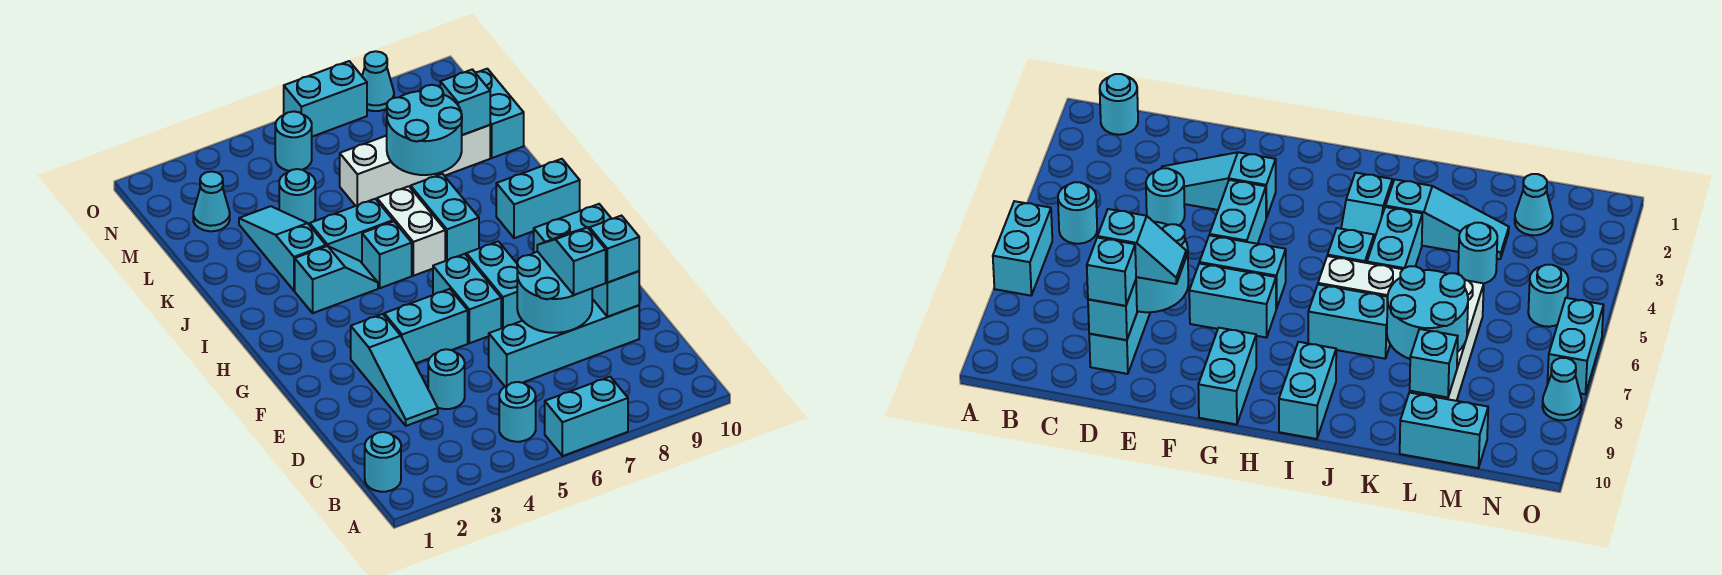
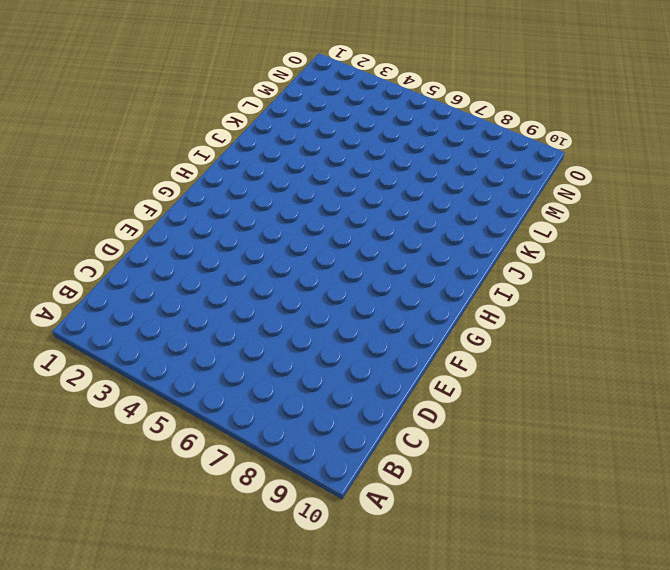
none -> cyan 1x2 brick [545,377,628,456]
none -> cyan 1x1 round brick [365,432,401,492]
none -> cyan 1x1 round brick [499,382,536,442]
none -> cyan 1x3 slope [351,314,438,426]

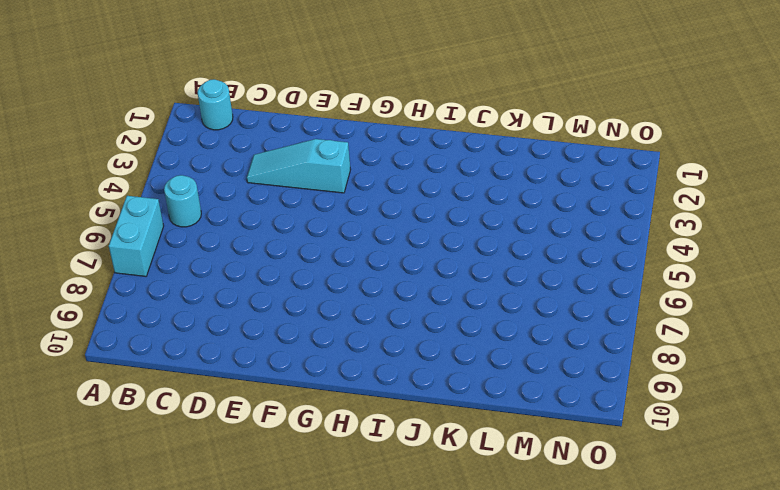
none -> cyan 1x1 round brick [428,349,465,409]
none -> cyan 1x4 brick [489,299,639,386]
none -> cyan 1x2 brick [384,289,468,364]
none -> cyan 1x2 brick [433,254,501,343]

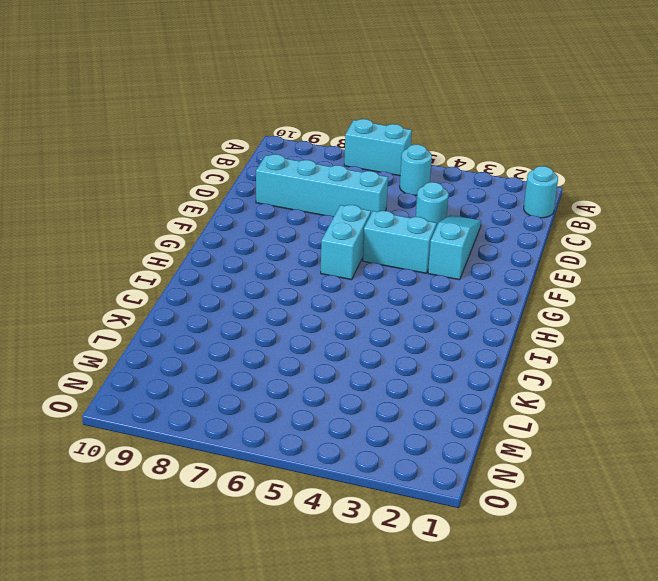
none -> cyan 1x2 brick [466,241,523,328]
none -> cyan 1x2 brick [534,204,611,253]
none -> cyan 1x2 slope [295,246,378,313]
none -> cyan 1x1 brick [362,221,412,288]

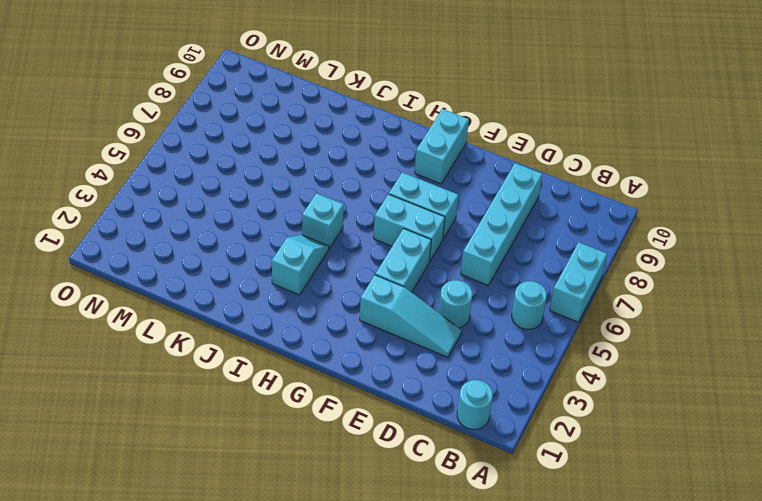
none -> white 1x2 brick [377,186,445,276]
none -> cyan 1x2 brick [411,174,479,261]
none -> cyan 1x2 brick [496,159,580,238]
none -> cyan 1x3 slope [239,206,326,291]

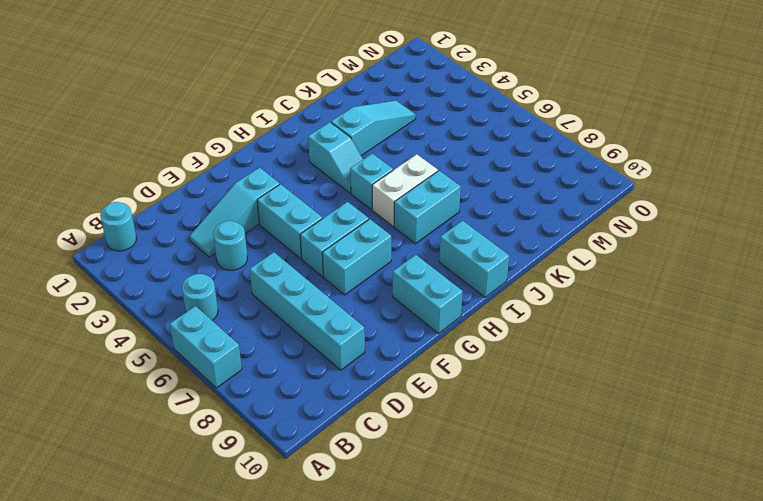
none -> cyan 1x2 brick [310,199,393,263]
none -> cyan 1x1 round brick [279,169,315,225]
none -> white 1x4 brick [340,125,490,206]
none -> cyan 1x2 brick [475,69,524,158]

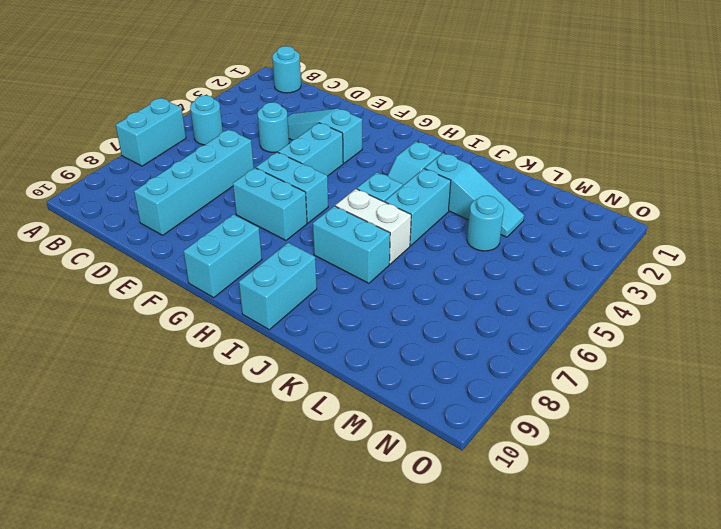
none -> white 1x4 brick [340,125,490,206]
none -> cyan 1x2 brick [475,69,524,158]
none -> cyan 1x1 cone [193,171,230,231]
none -> cyan 1x1 round brick [275,111,312,171]

